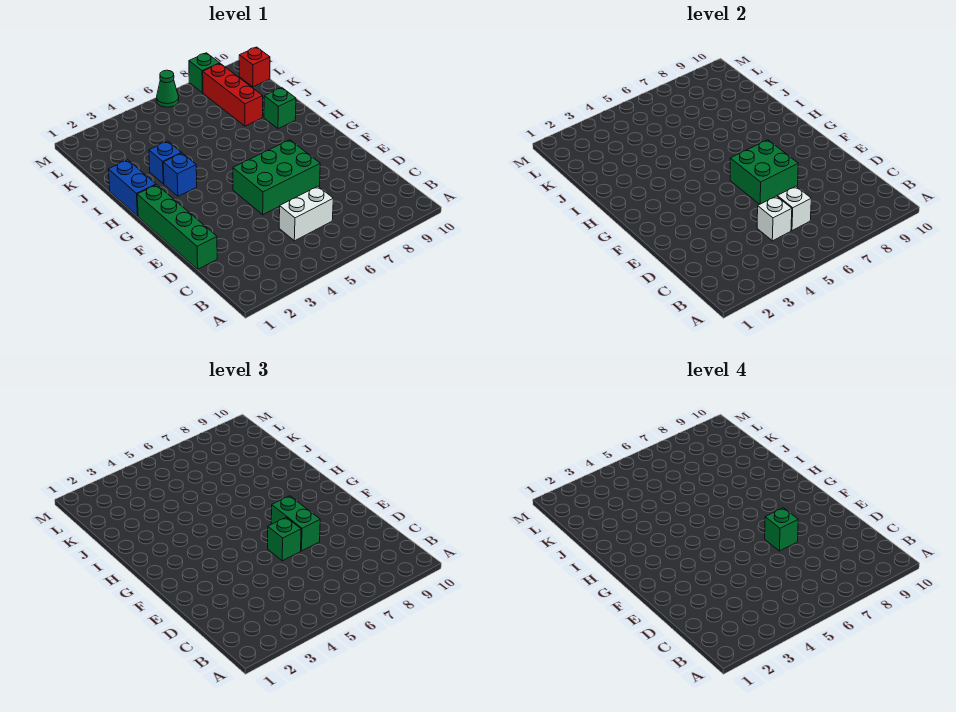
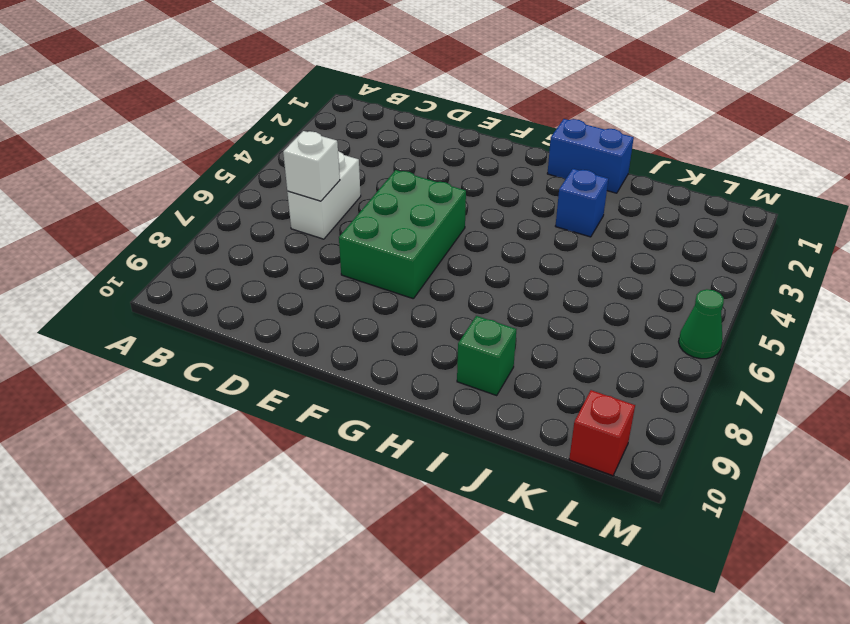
none -> green 1x4 brick [137,185,217,269]
none -> blue 1x1 brick [163,153,197,196]
none -> red 1x3 brick [203,64,263,126]

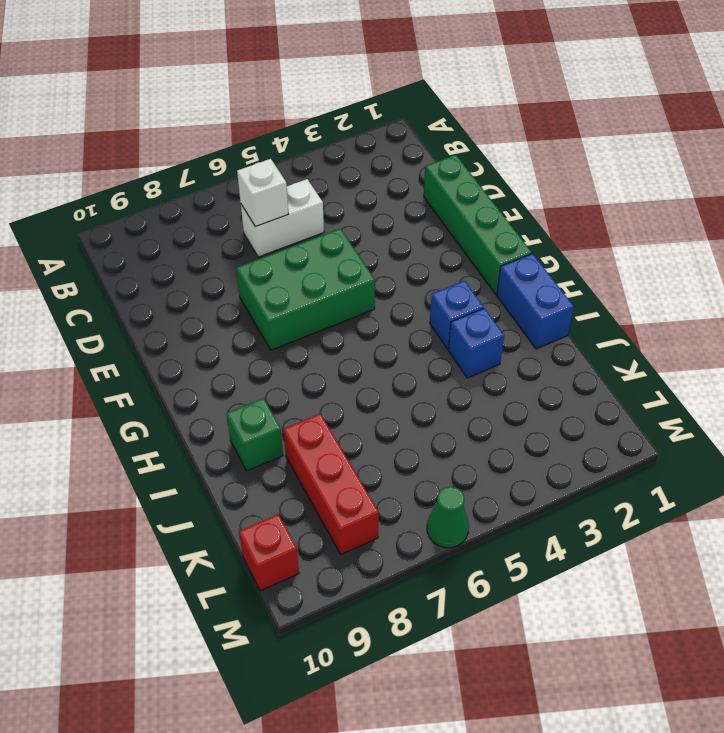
none -> green 1x1 brick [189,53,220,93]
none -> white 1x1 brick [757,196,792,241]
none -> green 2x2 brick [730,140,798,204]

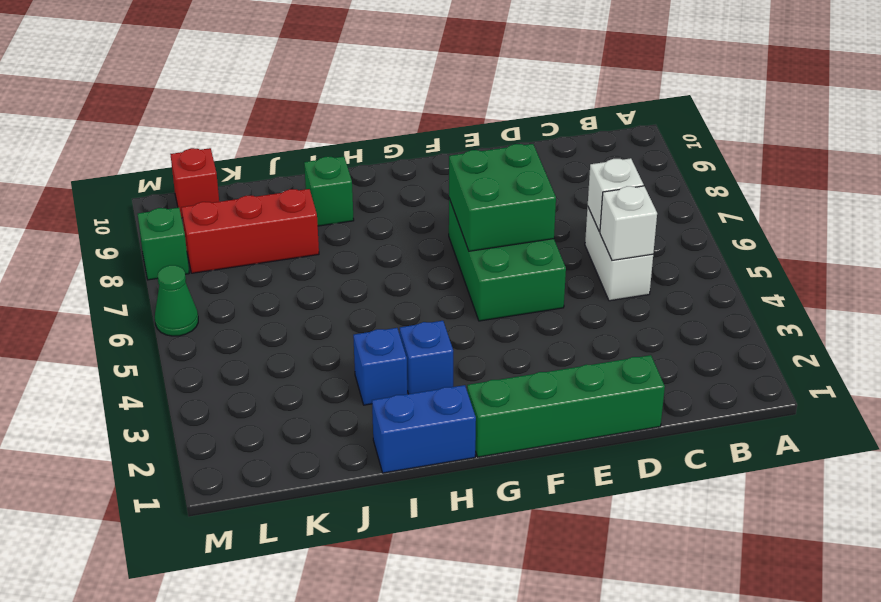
none -> green 1x1 brick [268,517,301,561]
none -> green 1x2 brick [271,496,320,551]
none -> green 1x1 brick [765,508,798,551]

